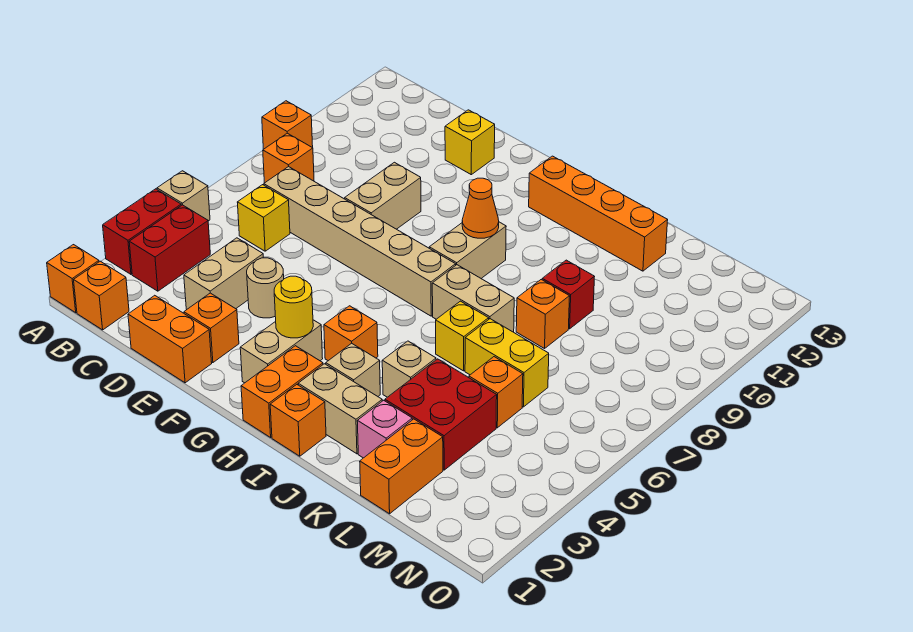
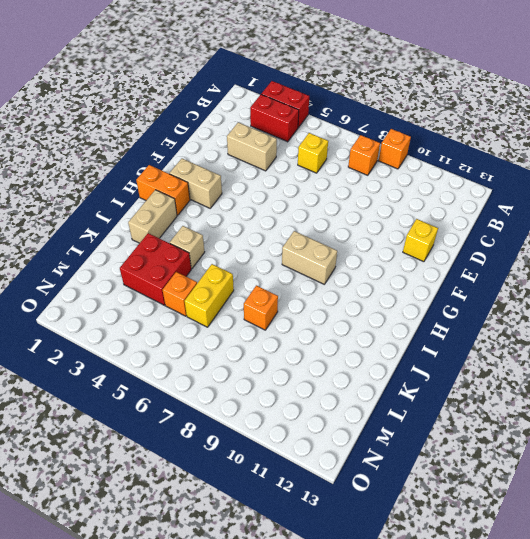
none -> orange 1x1 brick [47,245,99,313]
none -> tan 1x1 brick [157,171,210,221]
none -> orange 1x1 brick [74,261,129,330]
none -> tan 1x6 brick [264,166,456,316]

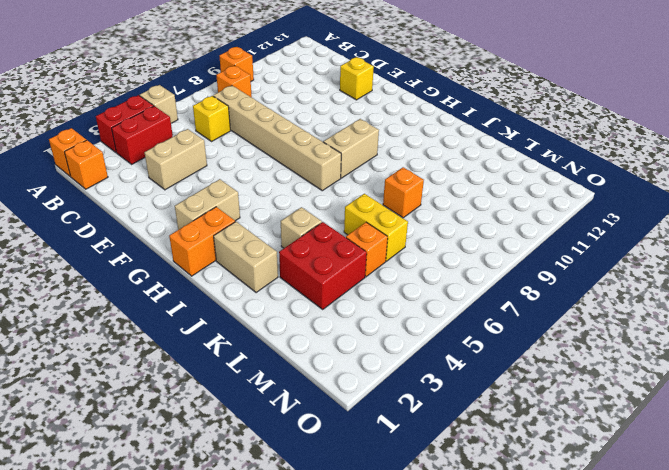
none -> orange 1x2 brick [128,295,212,383]
none -> orange 1x1 brick [184,293,239,363]
none -> tan 1x1 round brick [247,258,284,318]
none -> tan 1x2 brick [345,162,421,229]

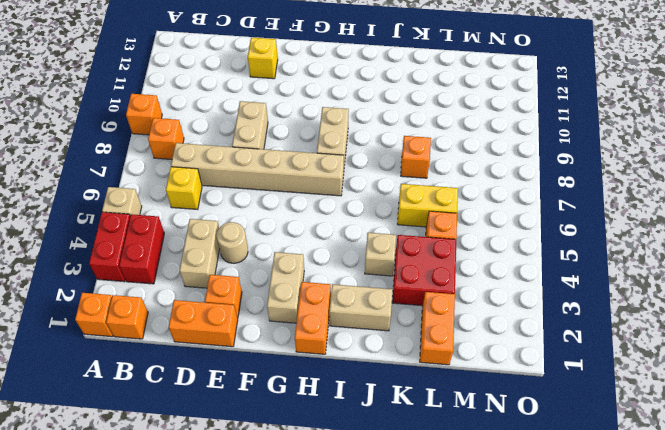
none -> orange 1x1 brick [324,306,378,361]
none -> orange 1x4 brick [529,156,668,271]
none -> orange 1x1 brick [270,385,326,456]
none -> tan 1x1 brick [326,343,380,396]

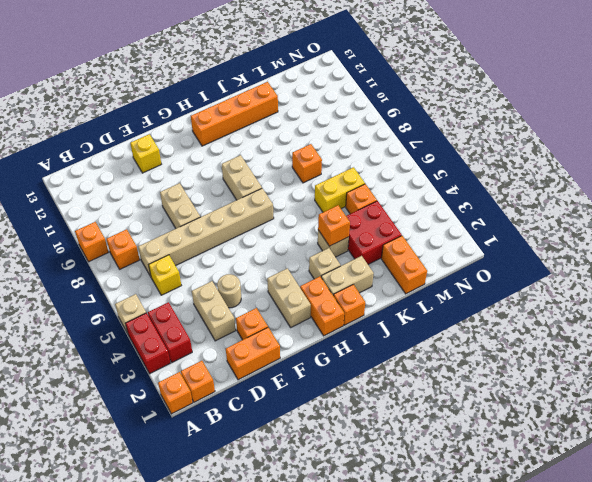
orange 1x1 brick [318,205,350,246] -> orange 1x1 brick moved to [324,306,378,361]
none -> tan 1x2 brick [432,265,514,332]
none -> yellow 1x1 brick [436,301,489,371]
none -> pink 1x1 brick [357,400,412,458]
none -> red 1x1 brick [542,260,595,329]

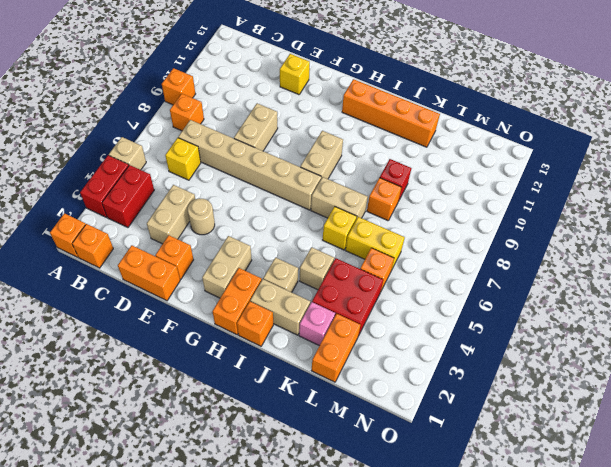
none -> orange 1x1 brick [324,306,378,361]
none -> yellow 1x1 round brick [274,276,313,338]
none -> orange 1x1 cone [462,178,499,238]

